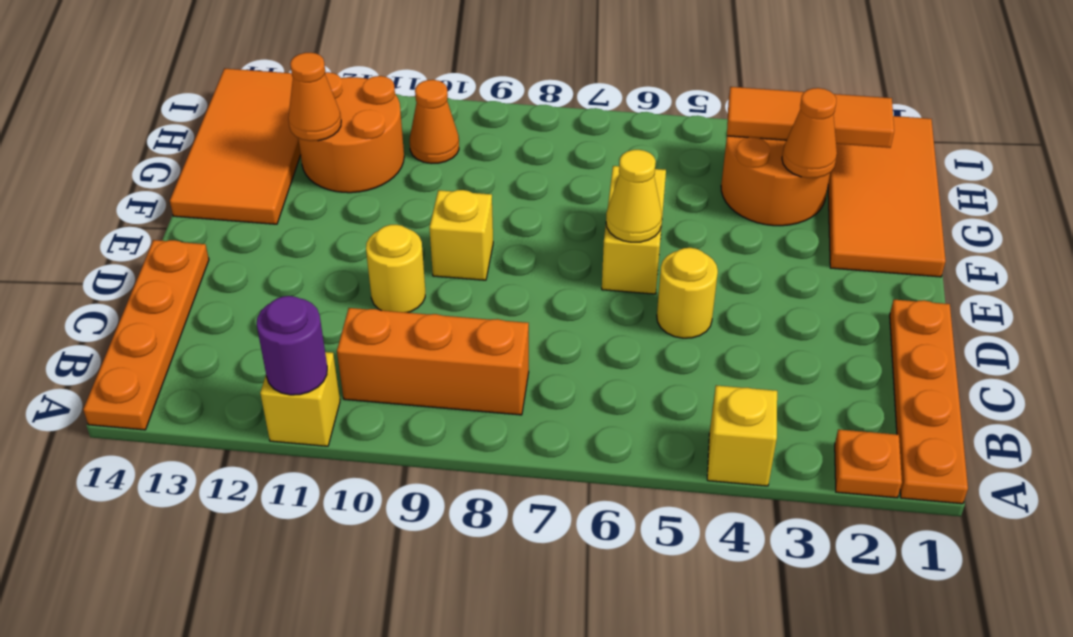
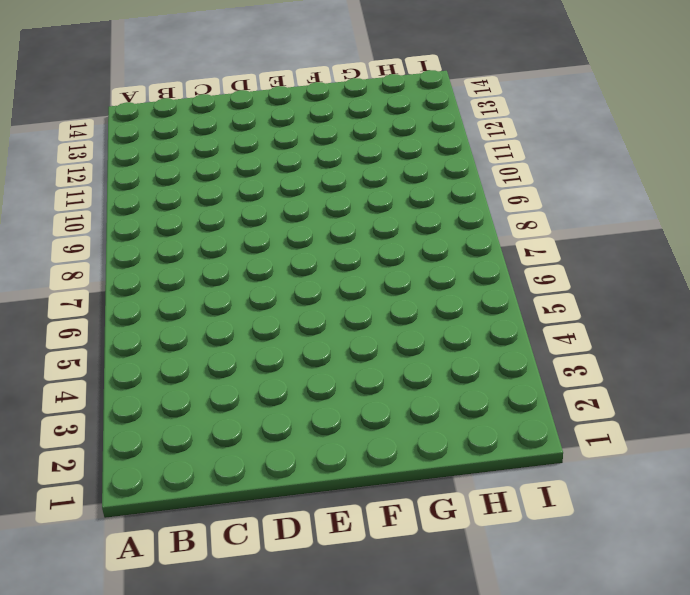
none -> orange 1x4 plate [890,300,968,504]
none -> orange 1x1 plate [835,429,902,498]
none -> yellow 1x1 brick [707,385,777,486]

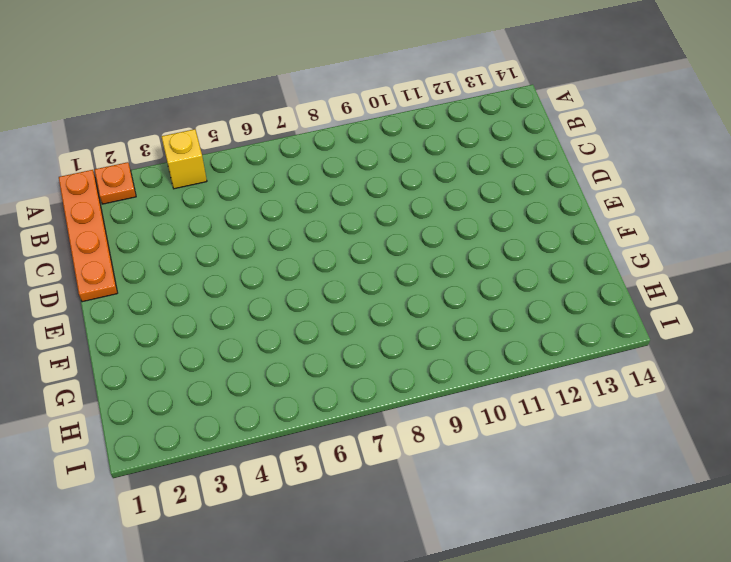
none -> yellow 1x1 brick [260,352,340,446]
none -> orange 1x4 plate [83,240,209,430]
none -> orange 1x3 brick [337,308,529,415]

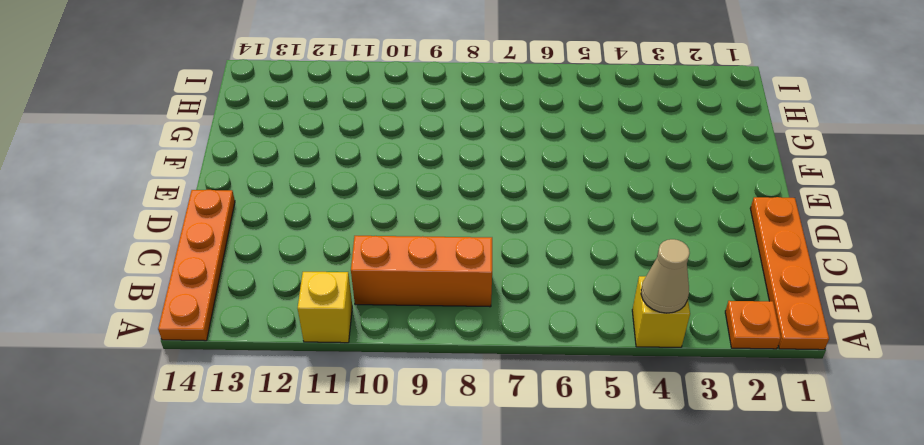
tan 1x1 cone [641,239,690,313] -> none
none -> yellow 1x1 round brick [657,248,718,338]
none -> yellow 1x1 round brick [366,225,425,313]
none -> yellow 1x2 brick [602,166,666,294]

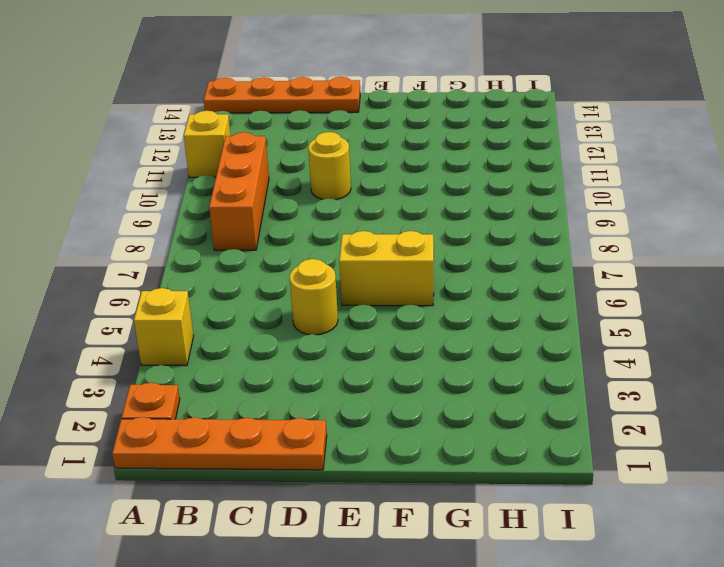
none -> yellow 1x1 brick [430,190,493,280]
none -> orange 2x4 tile [828,116,946,277]
none -> orange 2x4 tile [170,68,301,224]

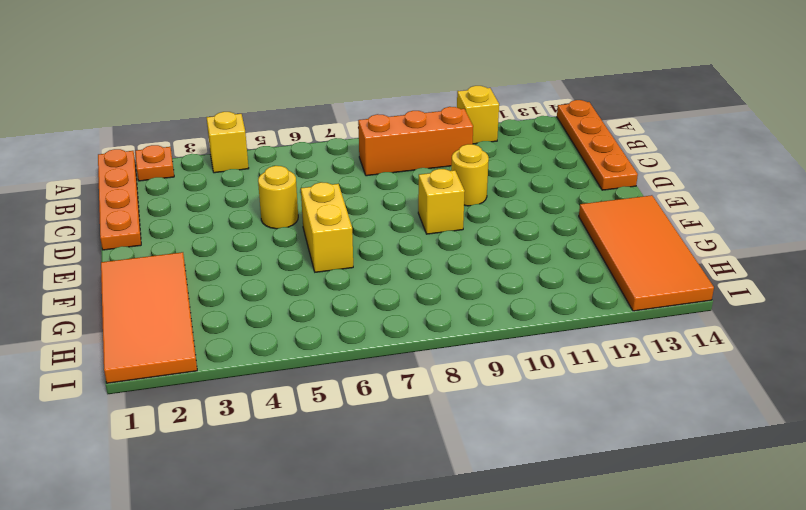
none -> orange 2x2 round brick [721,136,830,226]
none -> orange 2x2 round brick [298,72,404,193]
none -> orange 1x1 cone [410,80,459,164]

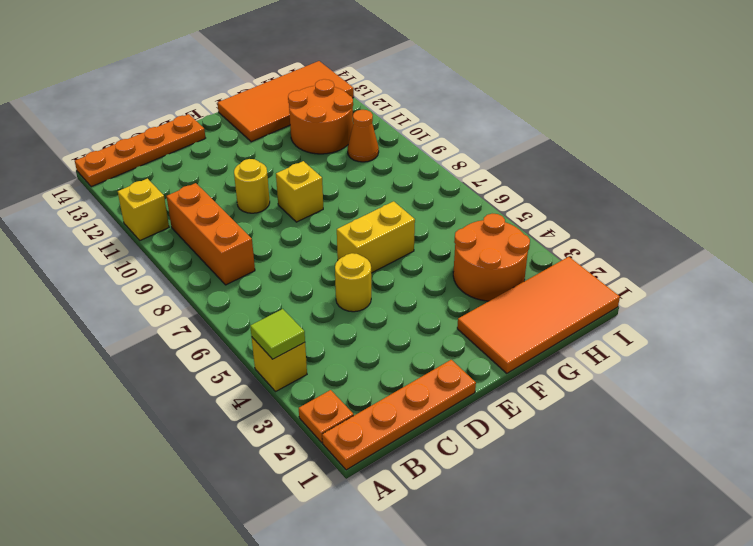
lime 1x1 tile [250,309,305,359] -> none
none -> purple 1x1 round brick [257,296,327,395]
none -> yellow 1x1 cone [606,150,662,242]
none -> orange 1x1 cone [782,88,837,178]

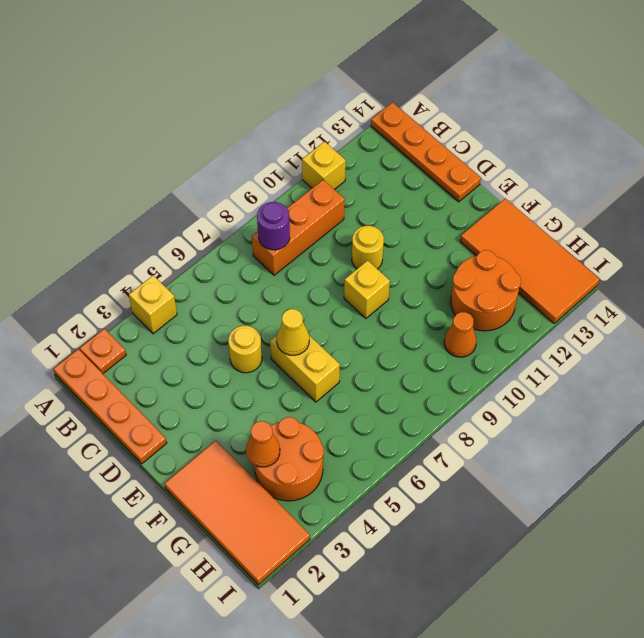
purple 1x1 round brick [257,202,290,250] -> purple 1x1 round brick moved to [257,296,327,395]
none -> orange 1x1 cone [288,53,341,141]
none -> orange 1x3 tile [727,87,894,148]

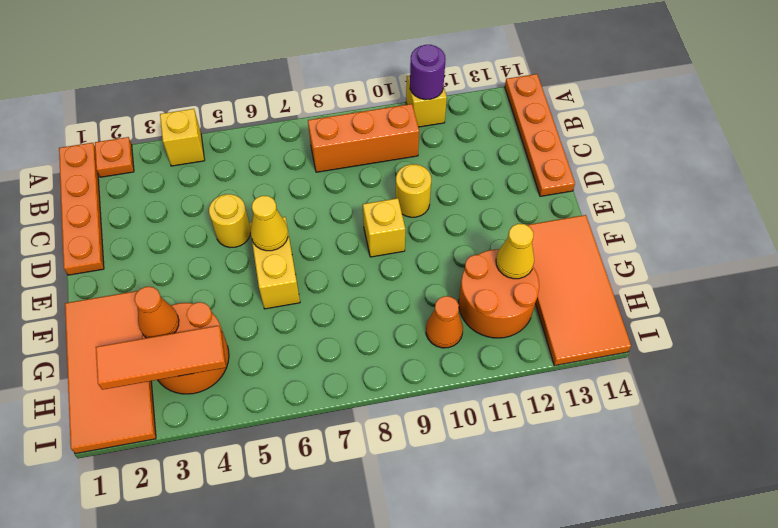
yellow 1x1 cone [496,224,534,279] -> orange 1x1 cone [288,53,341,141]

